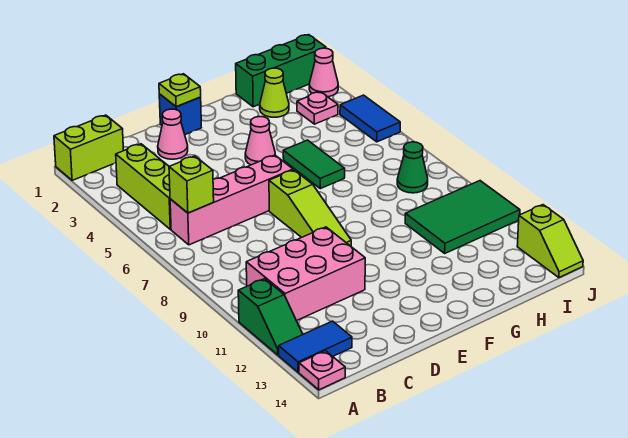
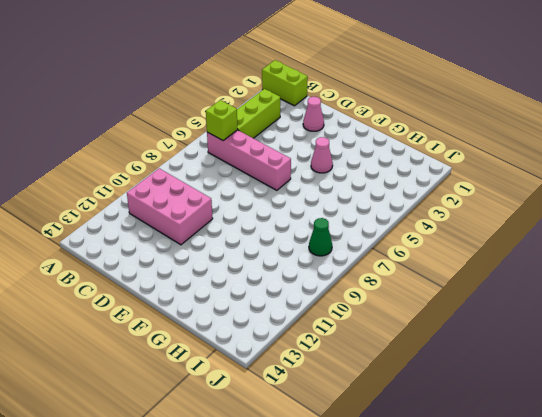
none -> green 1x2 slope [238,279,303,355]
none -> blue 1x2 tile [279,321,352,372]
none -> pink 1x1 plate [299,351,345,390]

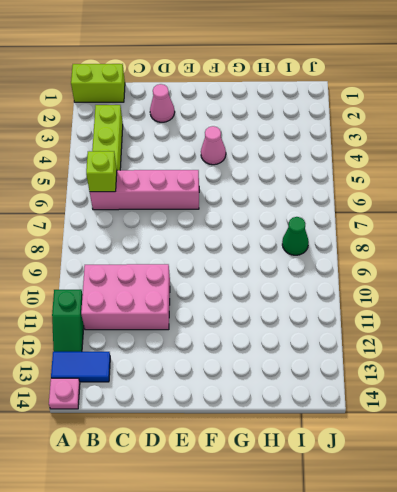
none -> blue 1x1 brick [159,94,201,135]
none -> lime 1x3 slope [269,170,351,246]
none -> green 1x2 tile [283,140,345,189]

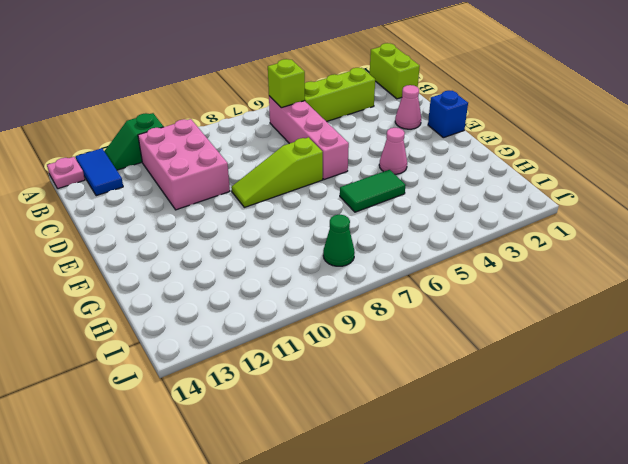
none -> green 1x3 brick [236,35,326,107]
none -> lime 1x1 cone [260,68,289,117]
none -> green 2x3 tile [405,181,520,253]

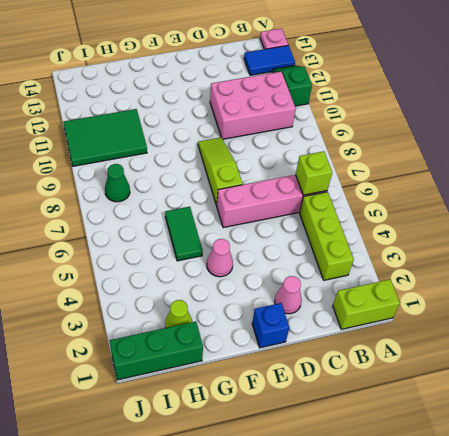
none -> pink 1x1 plate [297,92,338,124]
none -> pink 1x1 cone [309,48,338,97]
none -> blue 1x2 tile [340,95,400,142]

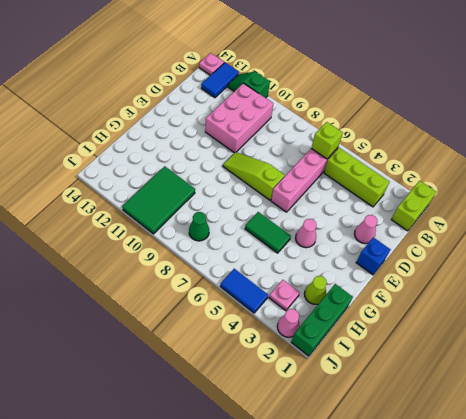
none -> lime 1x2 slope [517,205,583,278]
none -> lime 1x1 plate [159,74,201,107]

